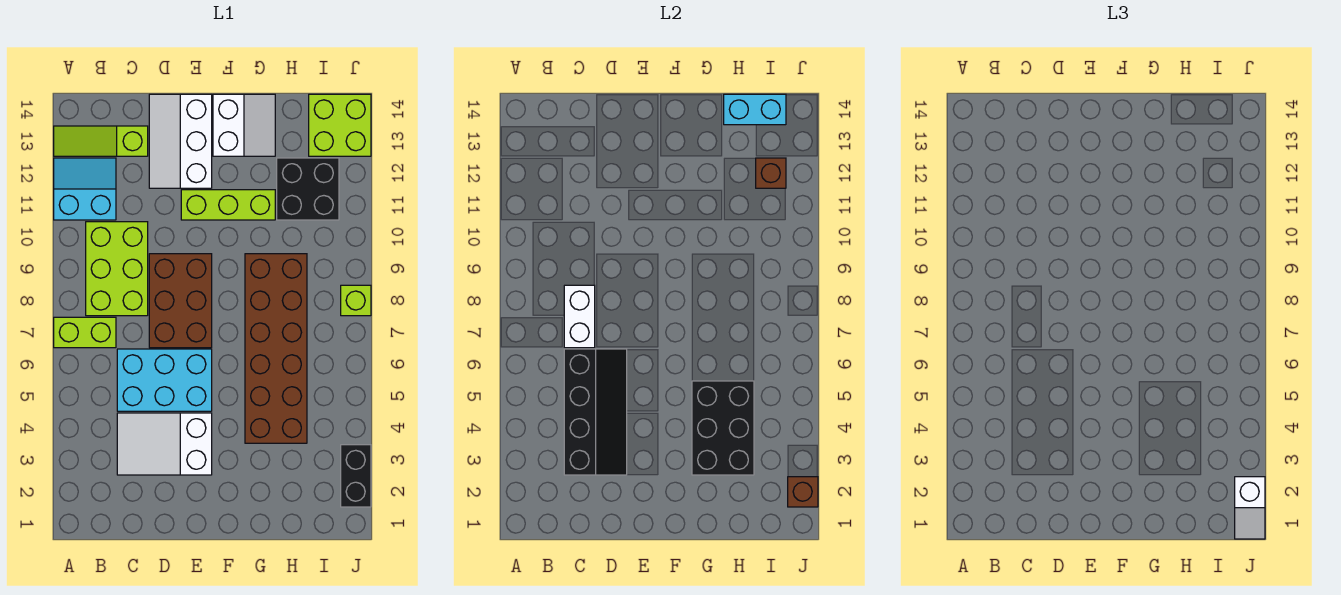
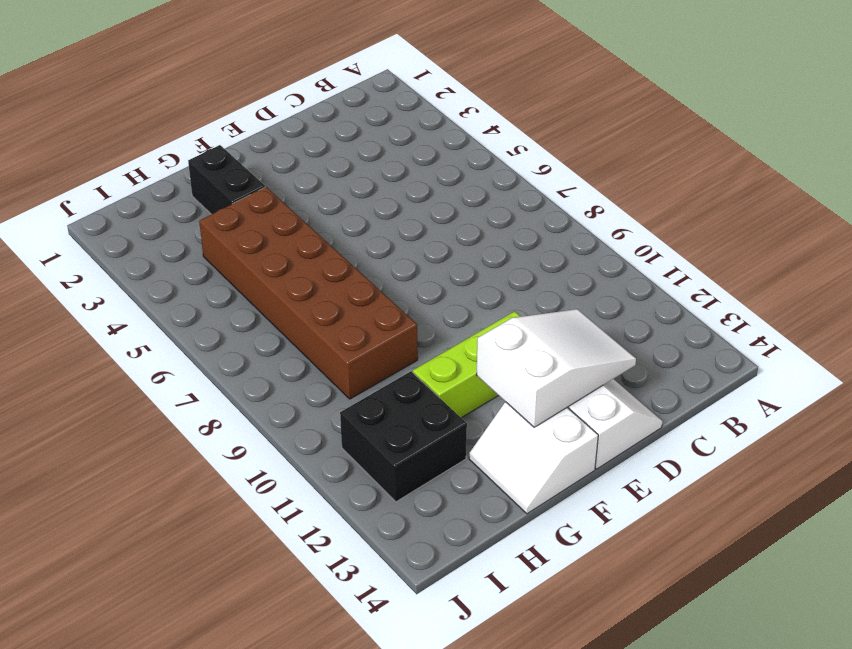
white 2x3 slope [477,309,636,427] -> white 2x3 slope moved to [117,413,212,475]
black 1x2 brick [188,145,265,214] -> black 1x2 brick moved to [341,445,371,507]
none -> lime 1x2 brick [54,317,116,348]
none -> cyan 2x2 slope [54,158,116,220]
none -> lime 1x3 slope [54,126,148,156]

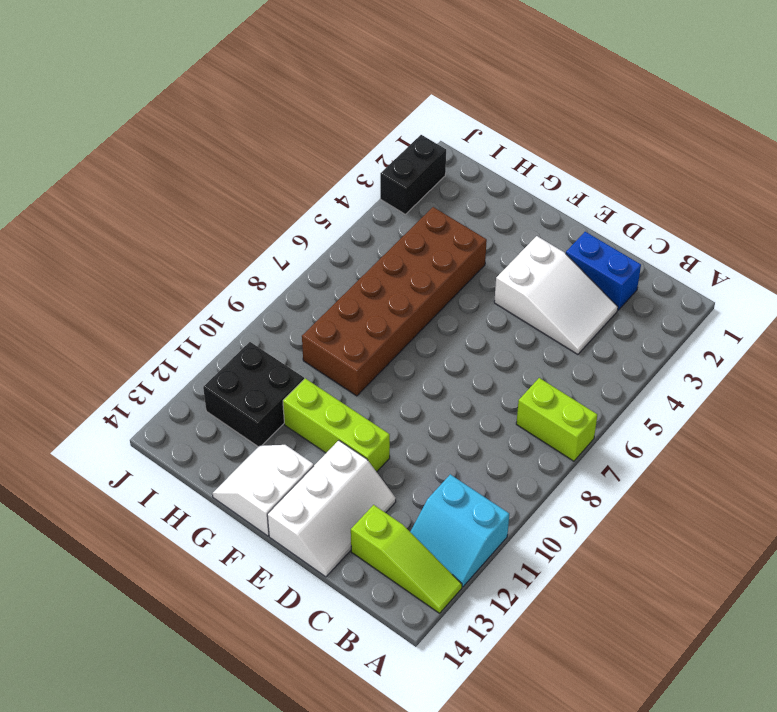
blue 1x2 brick [566,232,641,310] -> none
none -> lime 2x3 brick [86,222,148,316]
none -> cyan 2x3 brick [117,349,212,411]
none -> brown 2x3 brick [149,254,212,348]

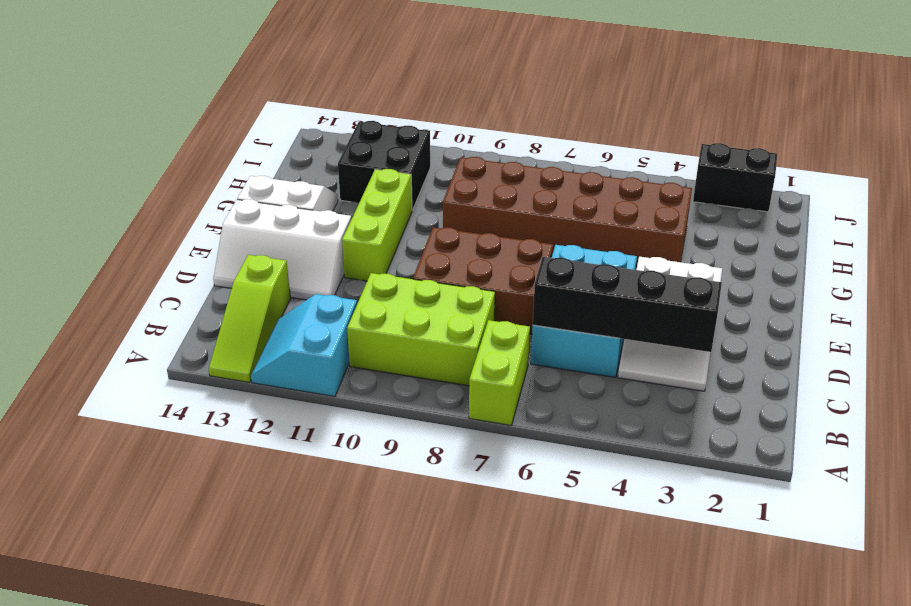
none -> lime 2x2 brick [309,94,371,156]
none -> lime 1x1 brick [341,285,371,316]
none -> white 1x2 brick [564,285,595,348]

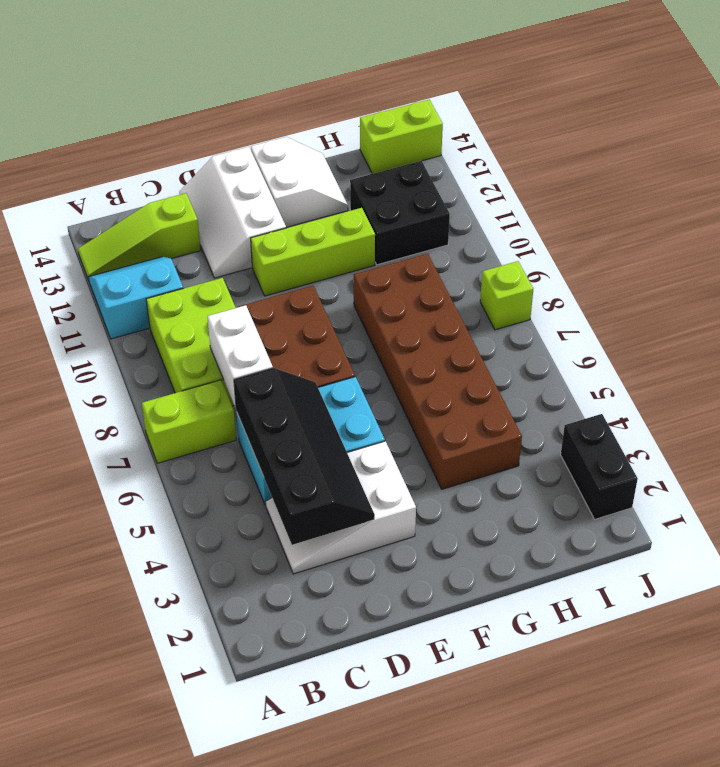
lime 1x2 brick [360,100,443,174] -> lime 2x2 brick [309,94,371,156]
none -> black 2x3 brick [692,381,754,475]
none -> cyan 1x2 brick [724,94,786,125]
none -> brown 1x1 brick [756,158,786,188]

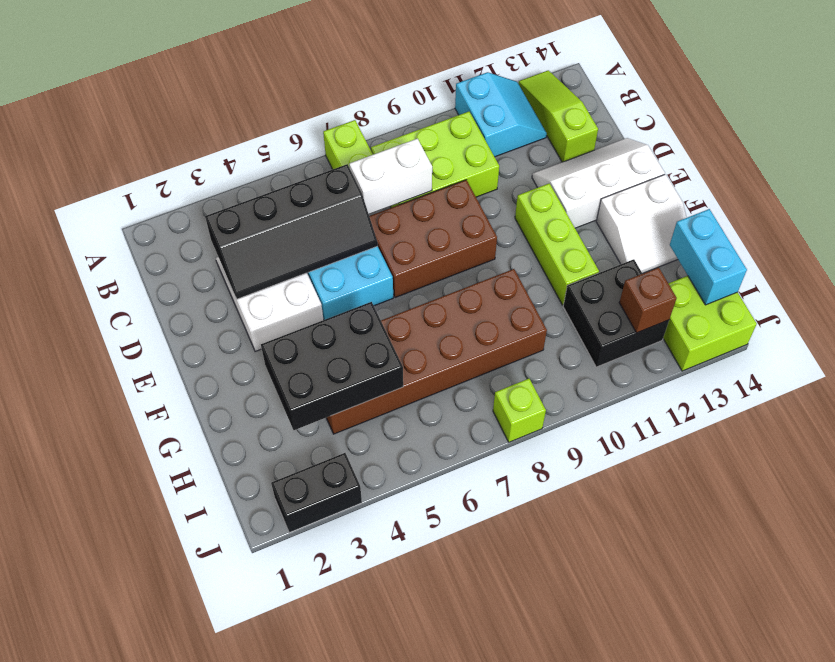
none -> brown 1x1 brick [788,477,818,507]
none -> white 1x2 slope [1235,477,1265,539]

